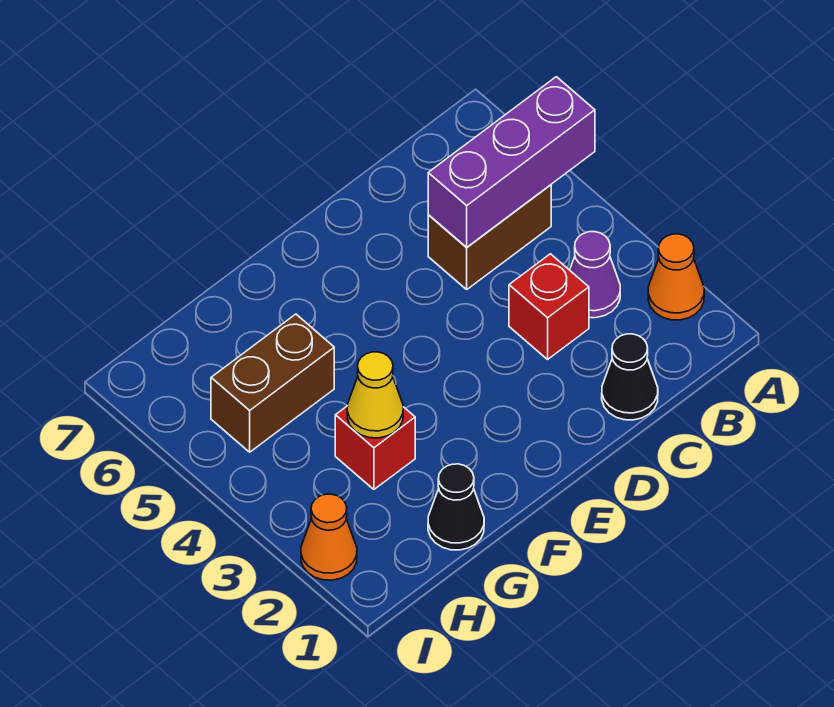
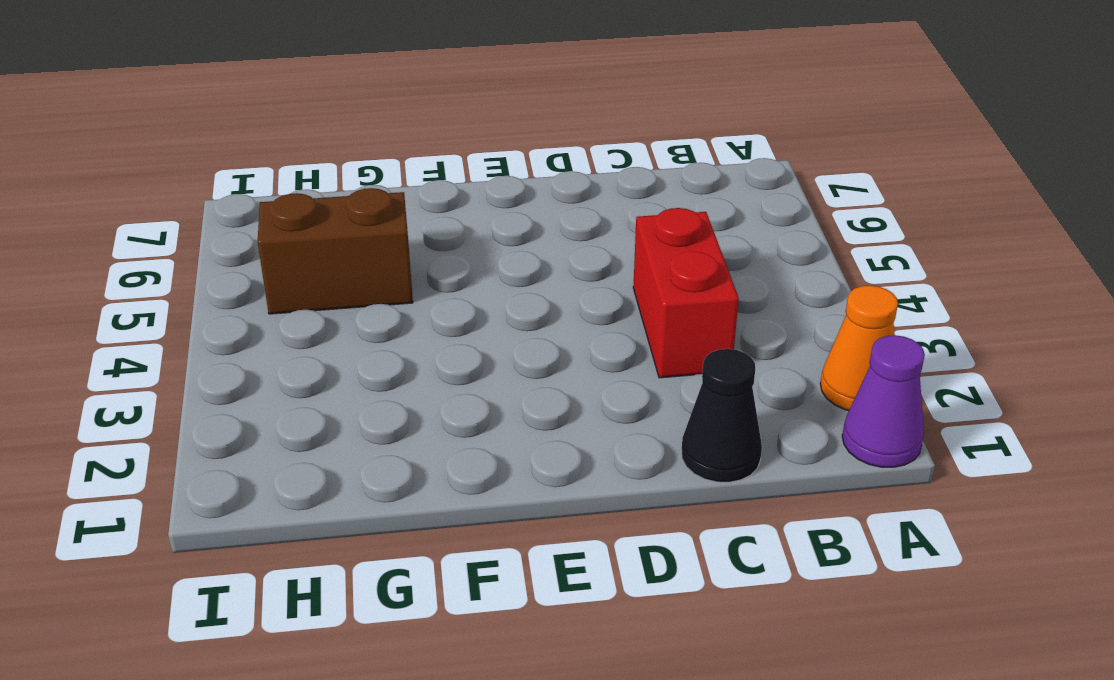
purple 1x1 cone [842,335,925,467] -> purple 1x1 cone moved to [570,232,620,318]
red 1x2 brick [633,208,739,378] -> red 1x1 brick [509,254,589,359]
none -> brown 1x2 brick [428,185,551,289]
none -> black 1x1 cone [428,464,484,550]

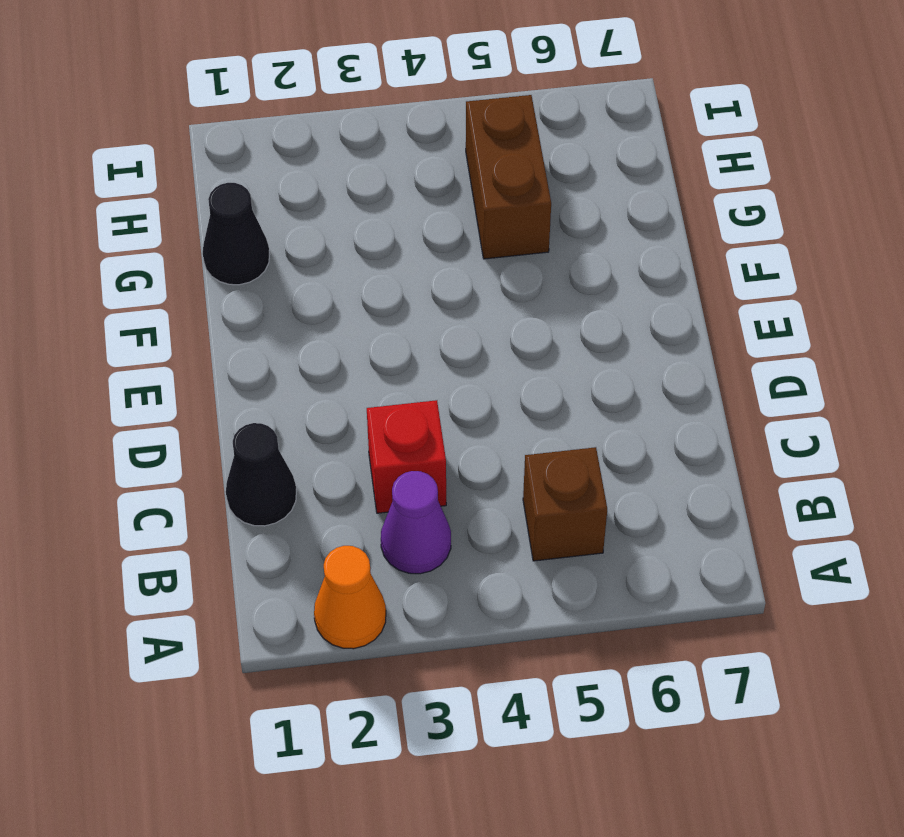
brown 1x1 brick [523,447,607,561] -> brown 1x2 brick [428,185,551,289]
none -> red 1x1 brick [335,406,415,489]
none -> orange 1x1 cone [301,494,357,580]

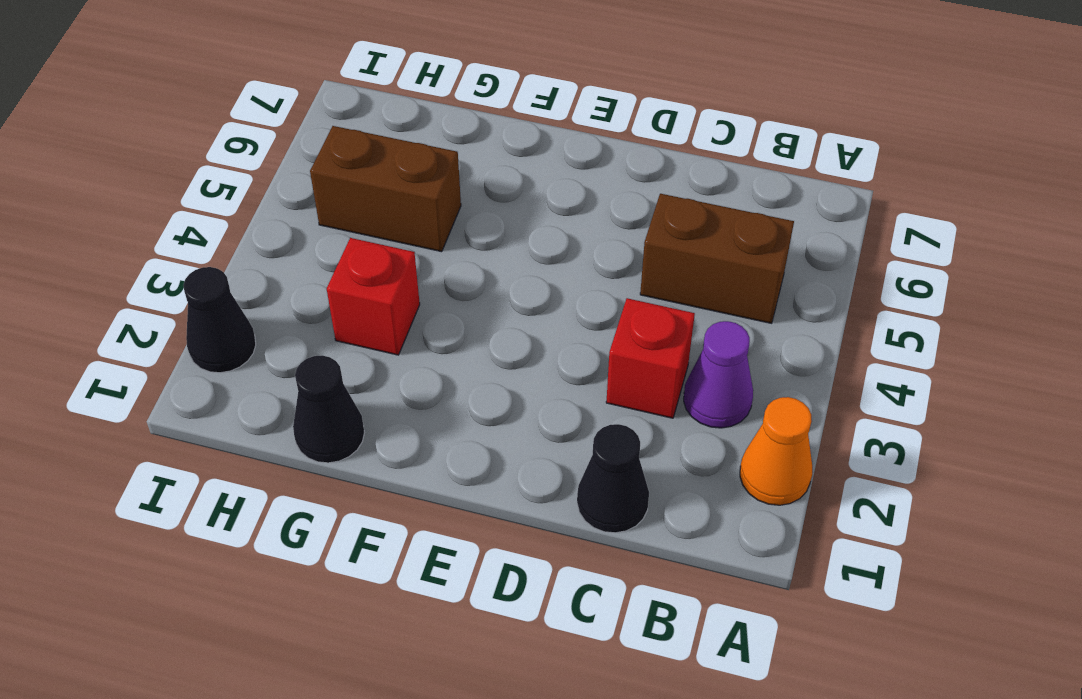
black 1x1 cone [183,267,256,373] -> orange 1x1 cone [301,494,357,580]
none -> purple 1x3 brick [428,77,595,247]
none -> yellow 1x1 cone [347,352,403,438]

